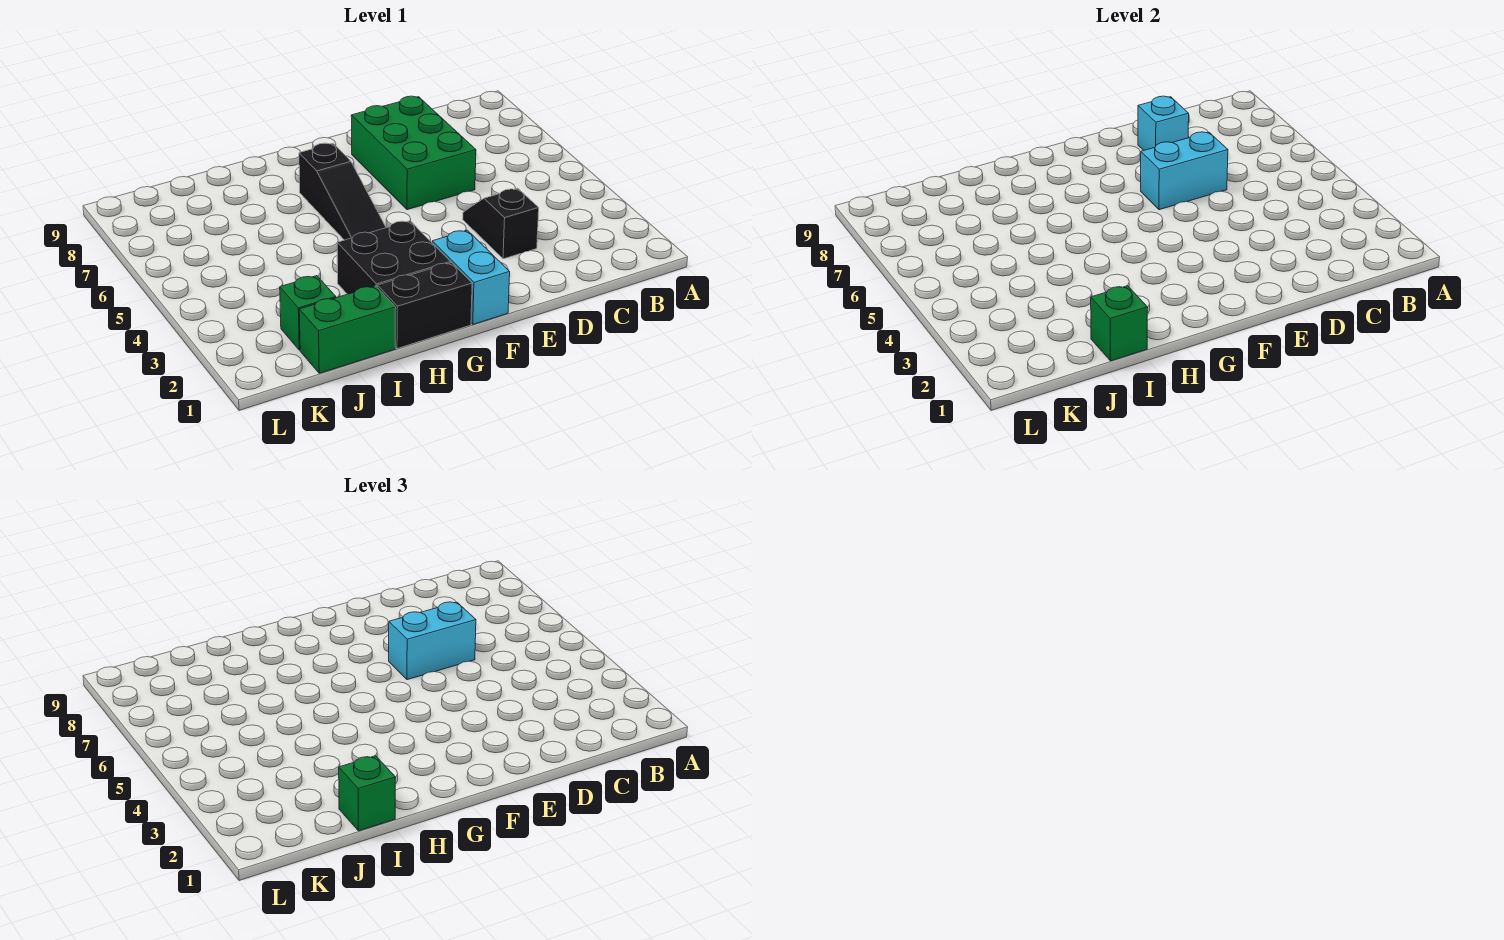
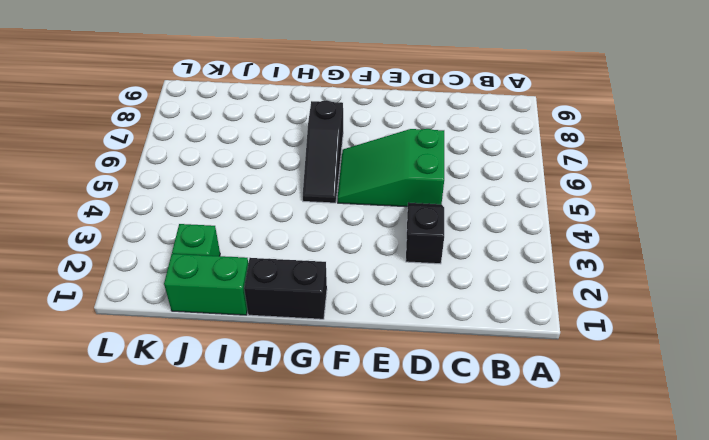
green 2x3 slope [338,129,444,207] -> green 2x3 brick [351,96,476,210]
none -> cyan 1x2 brick [432,230,510,324]
none -> black 2x2 brick [337,221,451,294]
none -> cyan 1x2 brick [1141,132,1228,210]

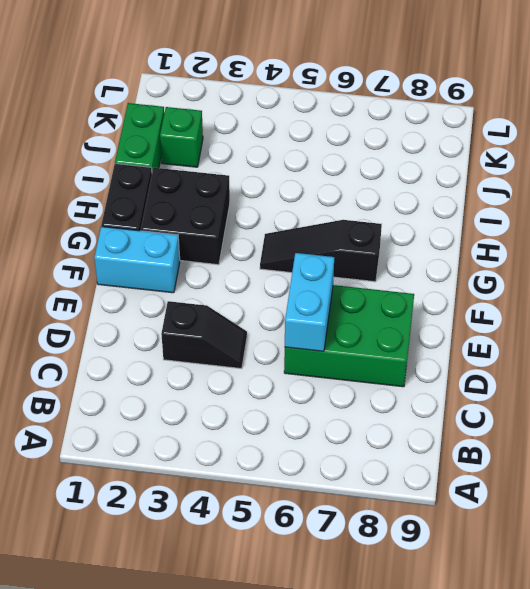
none -> cyan 1x1 brick [1138,96,1189,150]
none -> green 1x1 brick [1091,286,1148,361]
none -> cyan 1x2 brick [389,602,476,680]

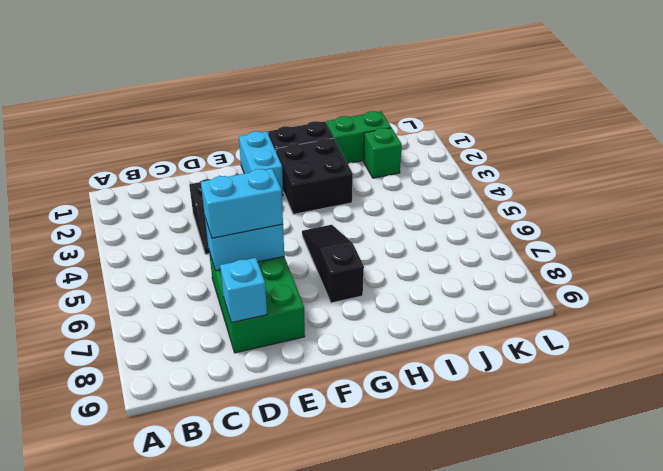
none -> green 1x1 brick [1091,286,1148,361]
none -> green 1x1 brick [339,756,396,831]

